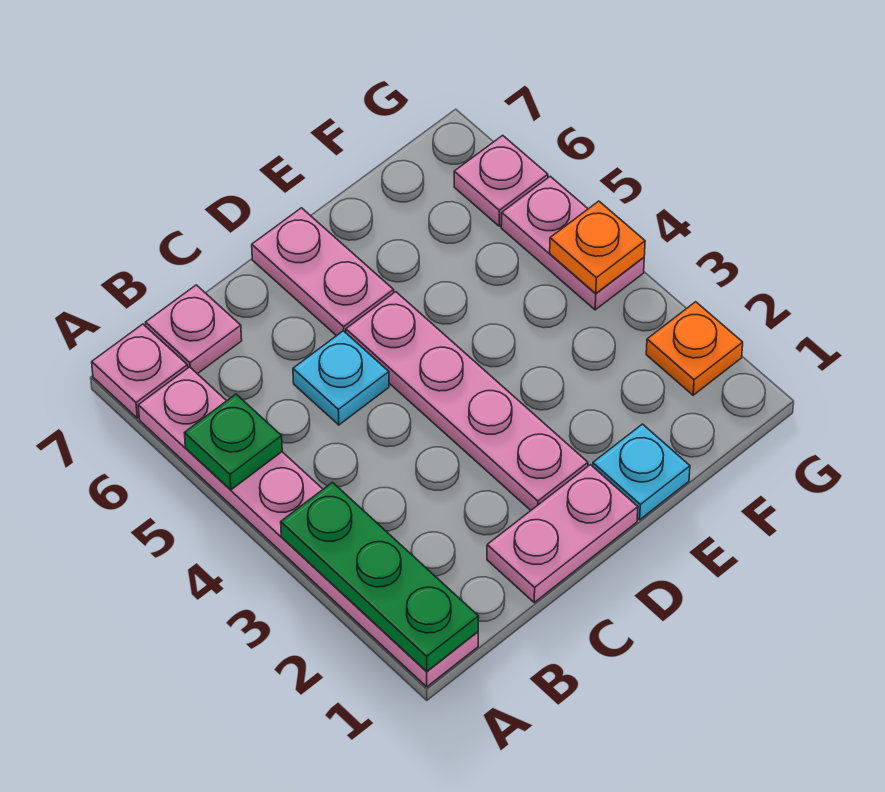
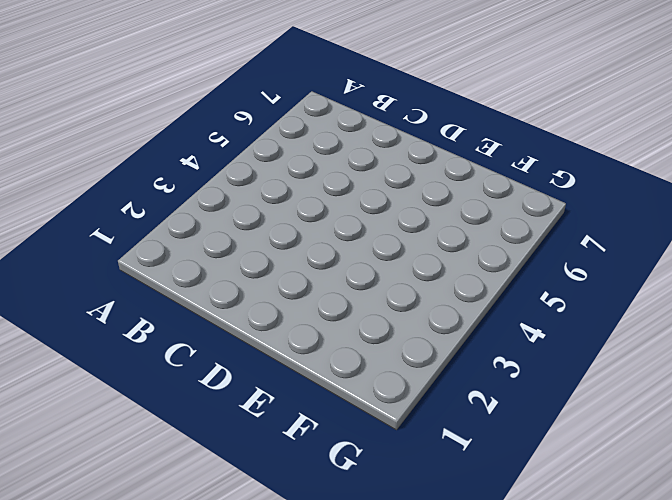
none -> pink 1x6 plate [138,367,478,687]
none -> pink 1x1 plate [92,324,188,418]
none -> pink 1x1 plate [146,285,242,374]

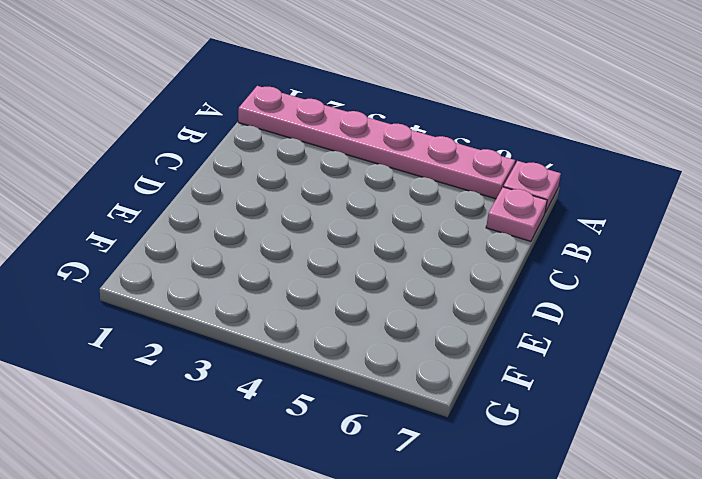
none -> pink 1x2 plate [487,465,638,602]
none -> cyan 1x1 plate [293,331,389,425]
none -> pink 1x4 plate [346,292,588,510]

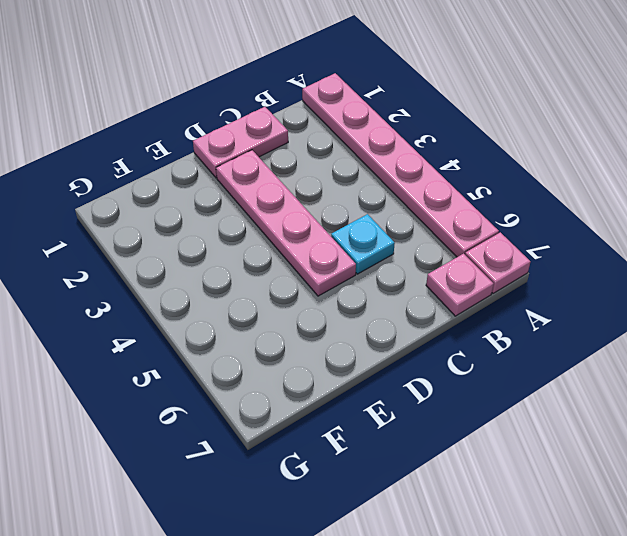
none -> pink 1x2 plate [252,208,394,336]
none -> cyan 1x1 plate [593,424,690,520]
none -> orange 1x1 plate [646,302,743,395]

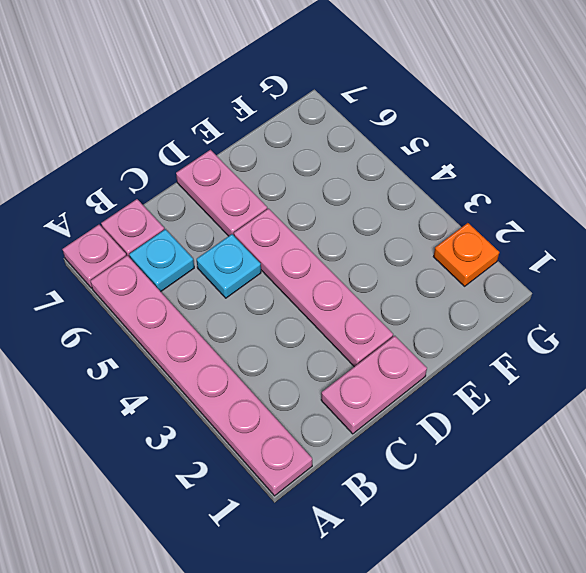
cyan 1x1 plate [129,229,194,292] -> cyan 1x1 plate moved to [593,424,690,520]
none -> pink 1x2 plate [501,176,644,310]
none -> pink 1x1 plate [454,135,548,226]
none -> green 1x3 plate [281,482,479,671]

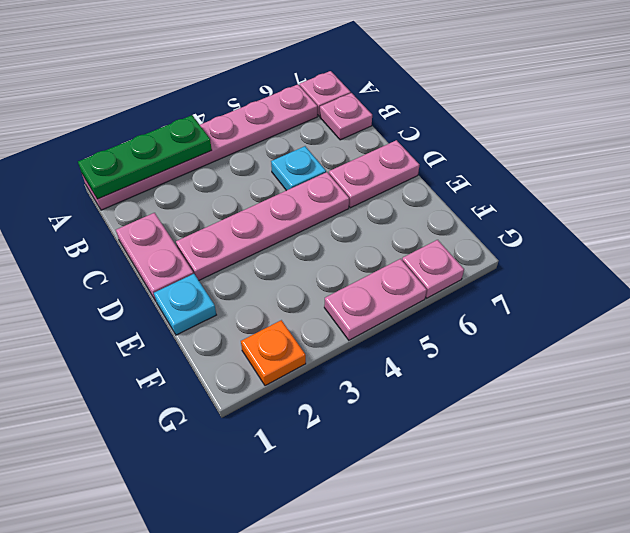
none -> green 1x1 plate [185,394,282,490]
none -> orange 1x1 plate [550,201,645,294]

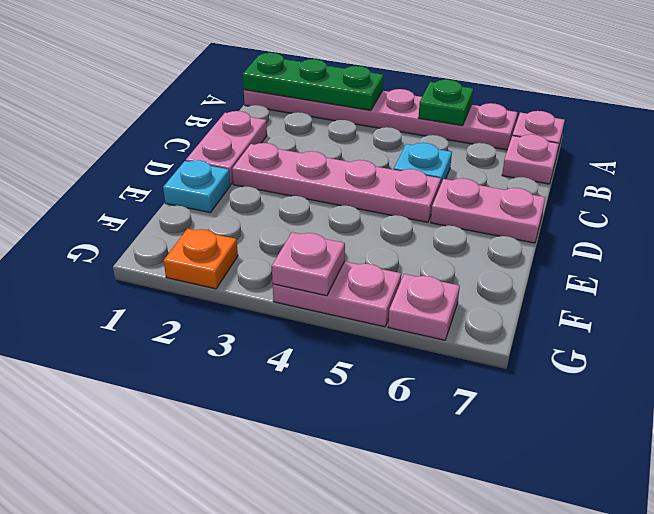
pink 1x1 plate [272,232,345,296] -> orange 1x1 plate [550,201,645,294]

